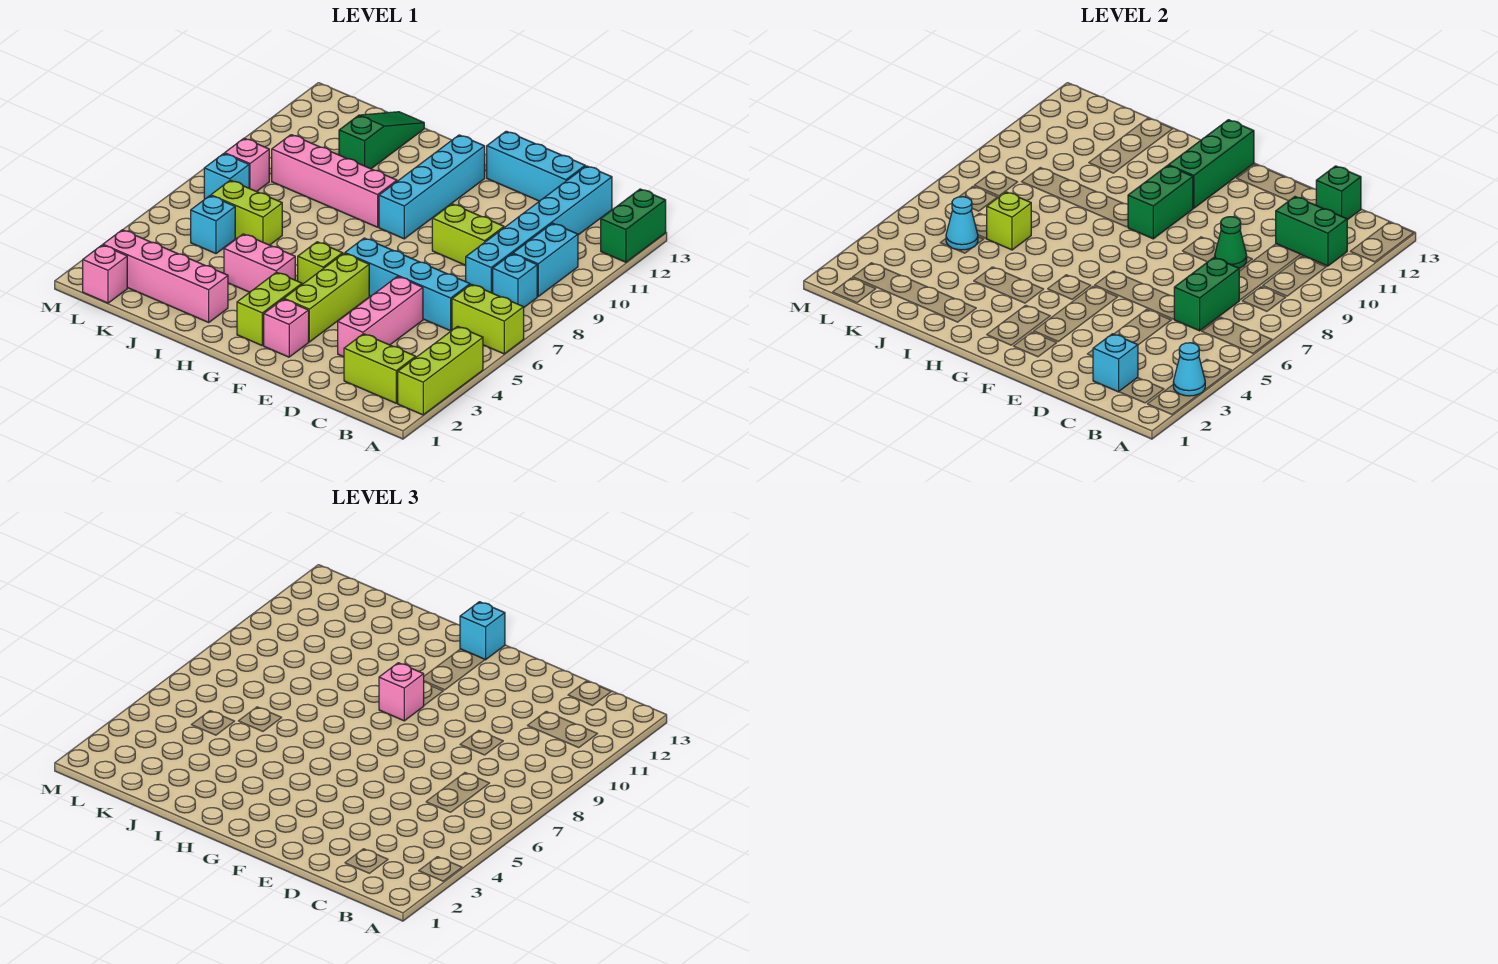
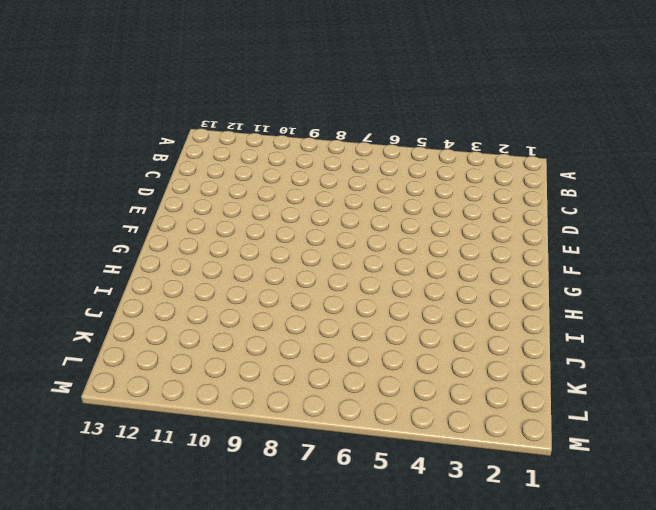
none -> lime 1x3 brick [398,326,483,415]
none -> lime 1x2 brick [452,284,524,354]
none -> green 1x2 brick [601,189,666,262]
none -> lime 1x2 brick [344,334,416,403]

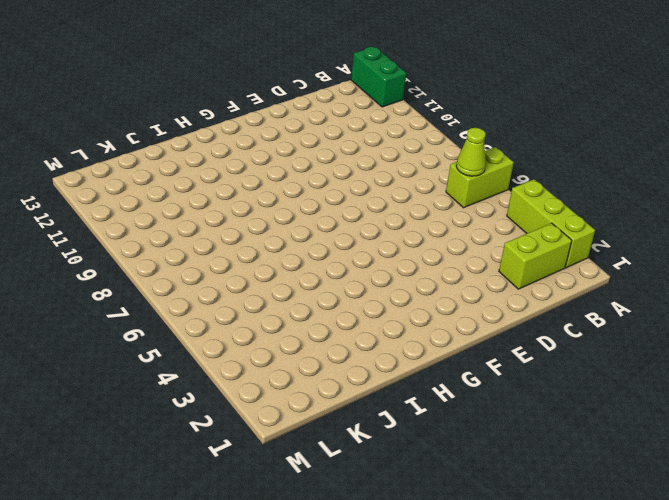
lime 1x1 cone [456,128,486,176] -> none
none -> cyan 1x1 brick [493,254,537,307]
none -> cyan 1x2 brick [513,223,578,296]
none -> cyan 1x4 brick [345,238,470,331]
none -> cyan 1x6 brick [465,166,612,293]

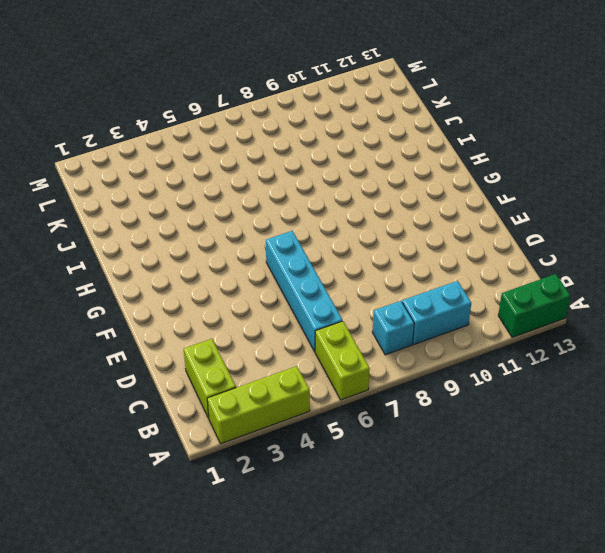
none -> cyan 1x6 brick [465,166,612,293]
none -> pink 1x3 brick [338,277,423,357]
none -> lime 1x2 brick [432,204,504,265]
none -> cyan 1x3 brick [487,131,585,201]

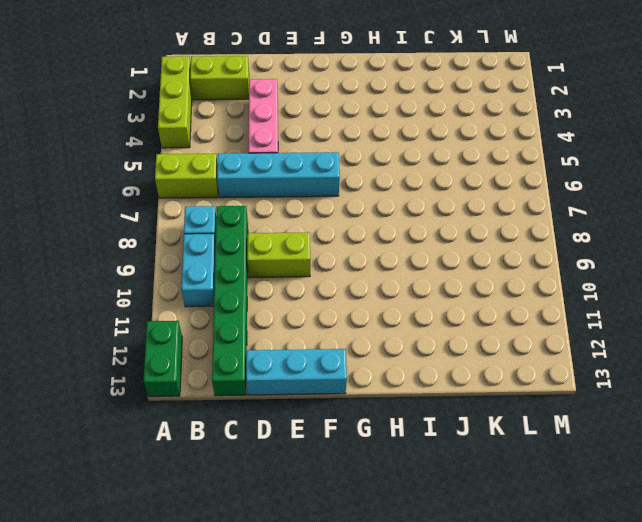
green 1x6 brick [212,206,248,396] -> cyan 1x6 brick [465,166,612,293]
none -> pink 1x1 brick [264,299,309,357]
none -> lime 1x3 brick [284,254,369,342]
none -> lime 1x2 brick [237,272,302,345]
none -> lime 1x1 brick [298,242,343,284]

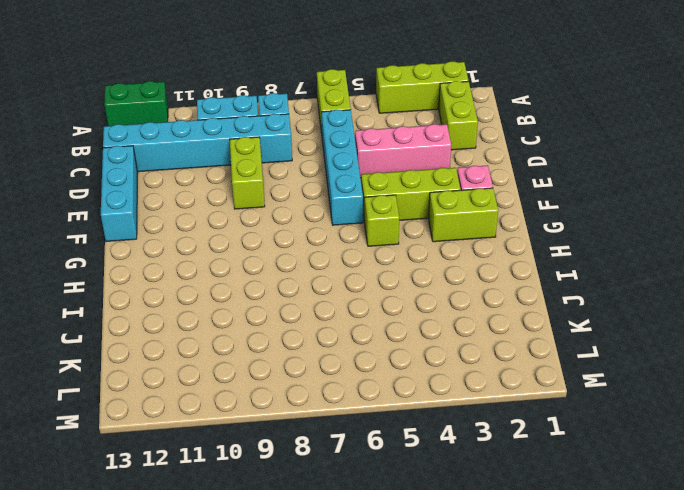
none -> cyan 1x4 brick [379,135,485,239]
none -> pink 1x2 brick [224,234,295,292]
none -> pink 1x4 brick [272,135,397,227]
none -> pink 1x4 brick [103,230,228,322]

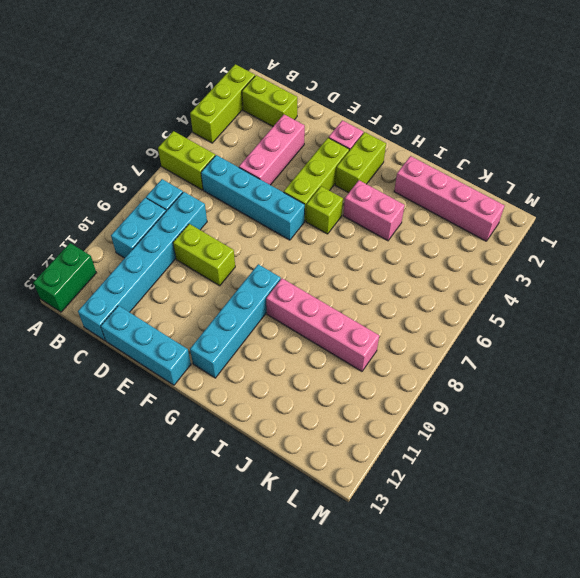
none -> lime 1x2 brick [211,180,282,245]
none -> green 1x3 slope [339,112,424,169]
none -> cyan 1x1 brick [191,196,235,254]
none -> pink 1x1 brick [83,245,127,303]

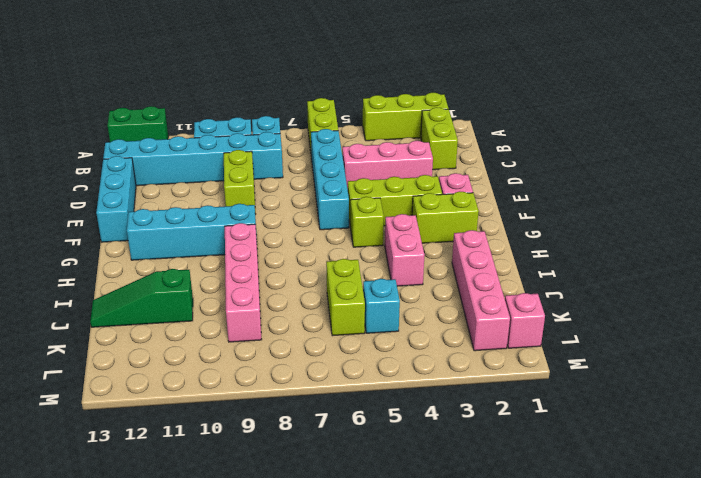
none -> cyan 1x1 brick [204,154,249,199]
none -> pink 1x1 brick [225,138,269,192]
none -> cyan 1x1 cone [1173,343,1205,396]
none -> green 1x2 brick [1276,197,1347,266]

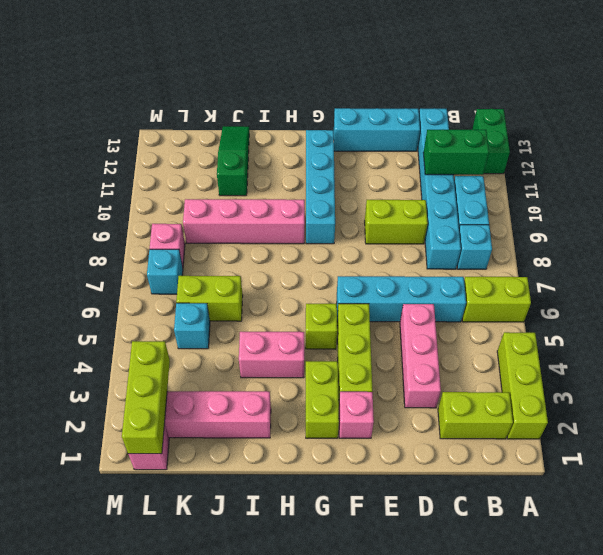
lime 1x3 brick [122,341,170,454] -> none
none -> cyan 1x1 cone [1173,343,1205,396]
none -> cyan 1x1 brick [1093,334,1138,392]
none -> green 1x2 brick [1174,258,1239,331]
none -> green 1x1 brick [1316,166,1361,220]

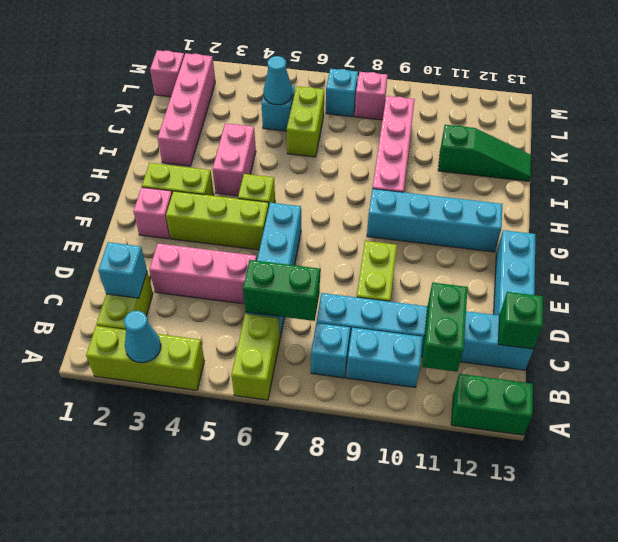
none -> green 1x1 cone [1215,217,1247,268]
none -> green 1x2 brick [1128,166,1193,239]
none -> green 1x3 brick [1168,120,1254,208]
none -> lime 1x1 brick [986,192,1031,250]

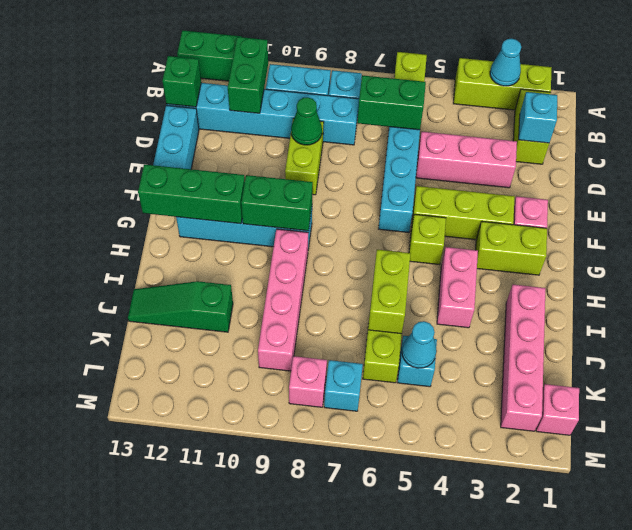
lime 1x2 brick [368,250,411,334] -> lime 1x1 brick [986,192,1031,250]
none -> pink 1x1 brick [379,663,424,721]
none -> cyan 1x1 brick [460,602,505,660]

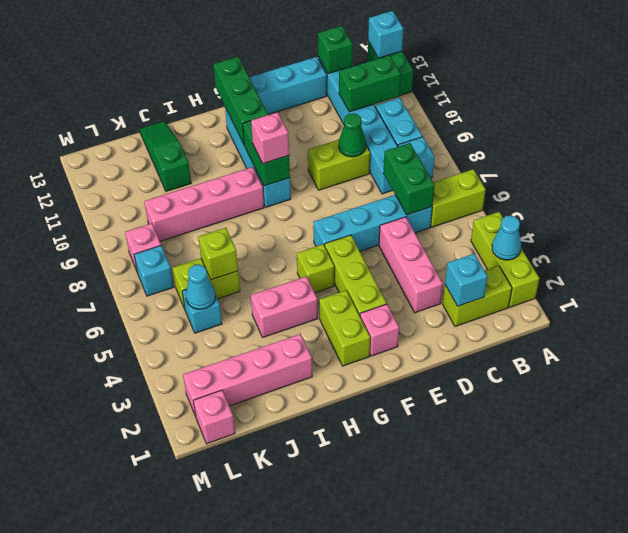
cyan 1x1 brick [368,11,403,58] -> cyan 1x1 brick moved to [460,602,505,660]

